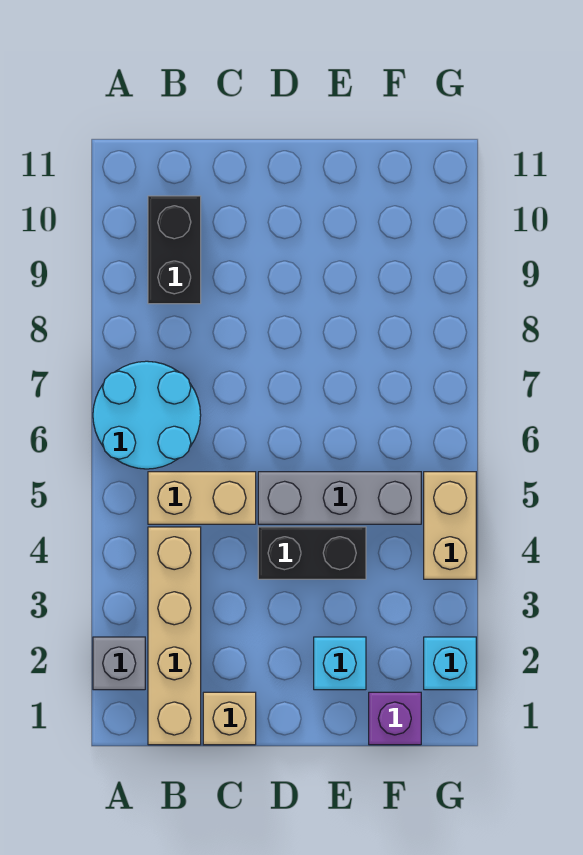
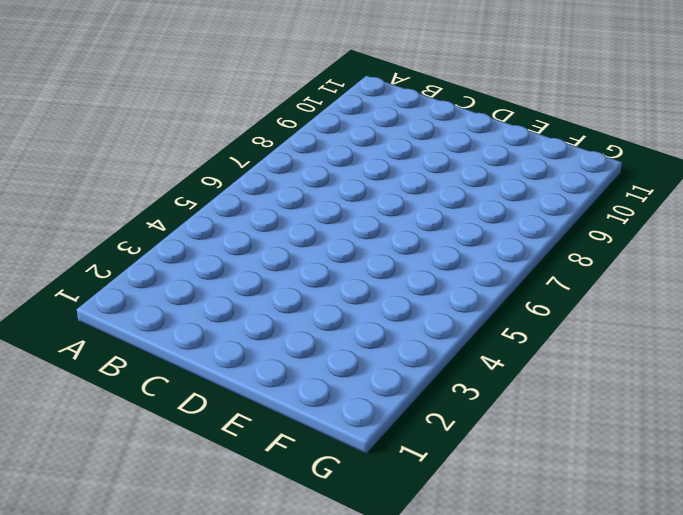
none -> grey 1x1 brick [93,637,145,690]
none -> cyan 2x2 round brick [93,361,201,469]
none -> tan 1x4 brick [148,527,201,745]

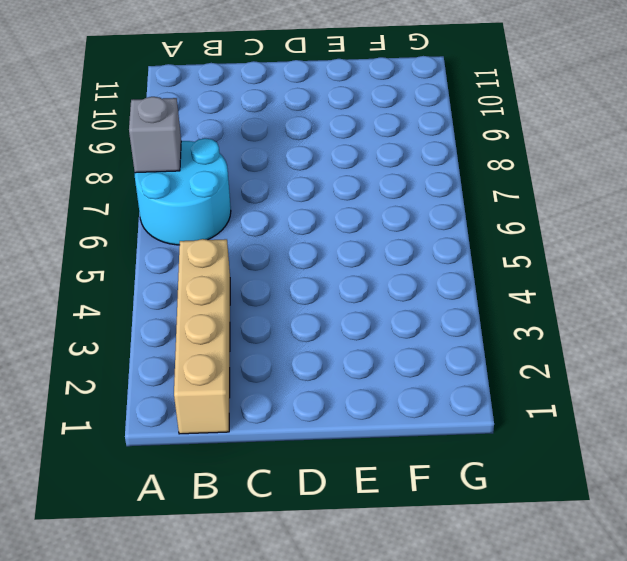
grey 1x1 brick [129,97,181,173] -> grey 1x1 brick moved to [93,637,145,690]
none -> tan 1x2 brick [148,472,256,524]
none -> black 1x2 brick [148,196,201,304]
none -> tan 1x1 brick [203,692,256,745]

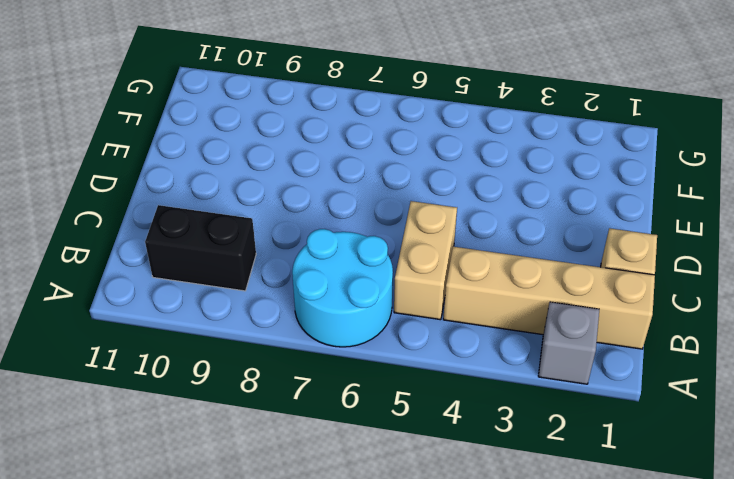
none -> black 1x2 brick [258,527,366,579]
none -> grey 1x3 brick [258,472,421,524]
none -> cyan 1x1 brick [314,637,366,690]

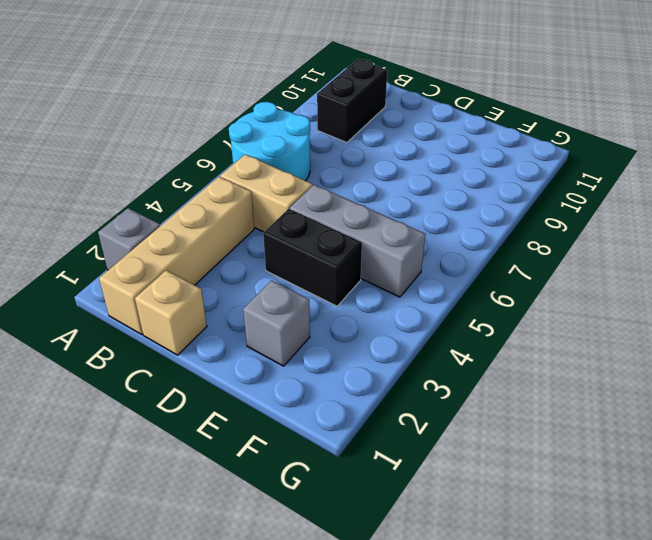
grey 1x1 brick [243,280,310,366] -> cyan 1x1 brick [314,637,366,690]
none -> purple 1x1 brick [369,692,421,745]
none -> cyan 1x1 brick [424,637,476,690]
none -> tan 1x2 brick [424,472,476,579]

